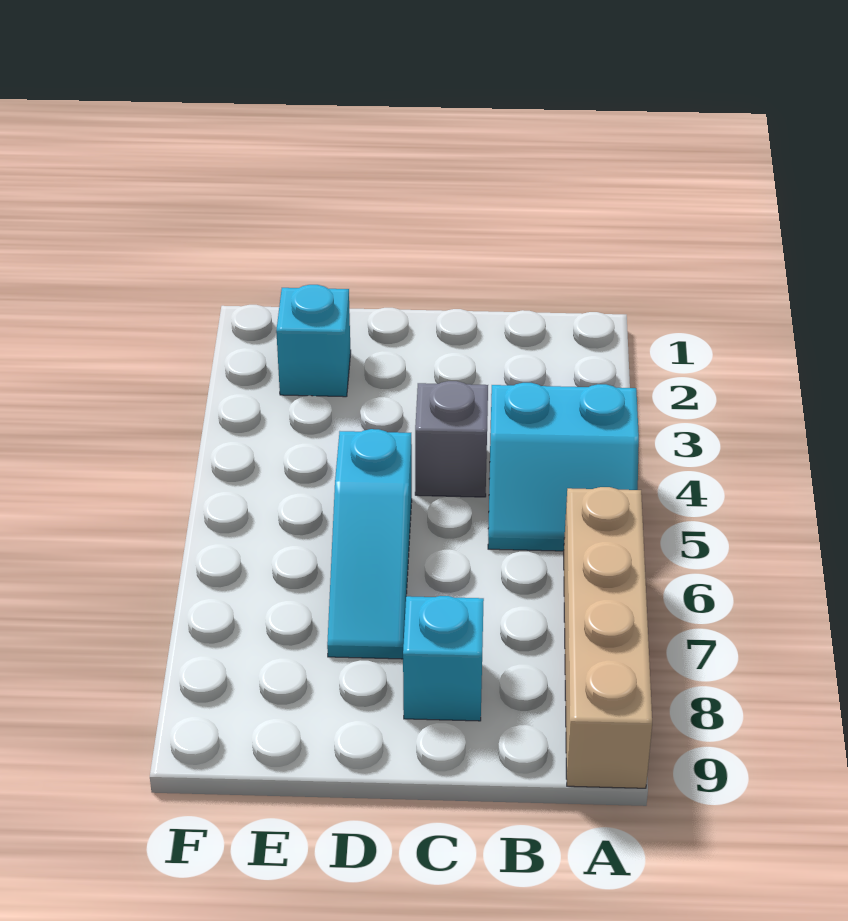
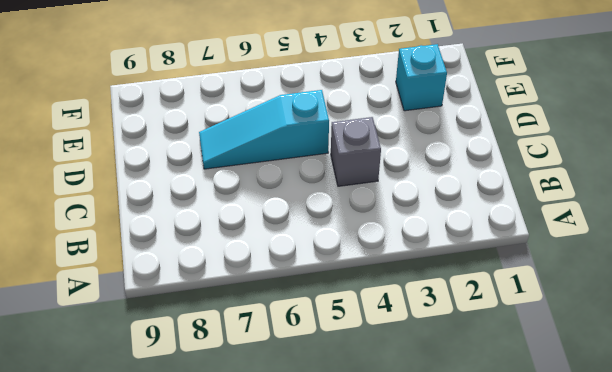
none -> cyan 2x2 slope [488,383,639,551]
none -> tan 1x4 brick [564,487,652,788]

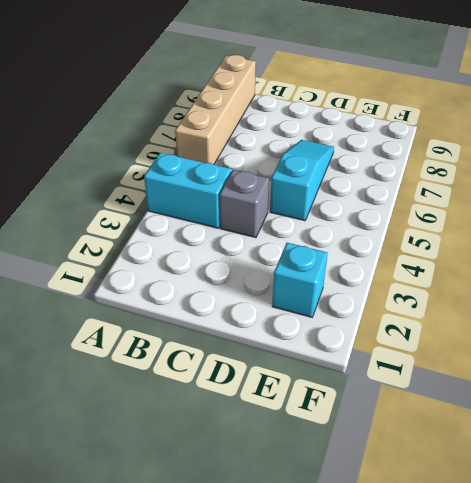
none -> cyan 1x1 brick [403,596,484,721]

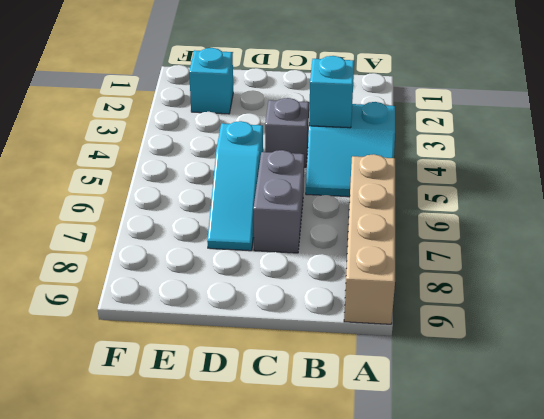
cyan 1x1 brick [309,56,354,128] -> cyan 1x1 brick moved to [403,596,484,721]
grey 1x2 brick [253,150,304,253] -> none

